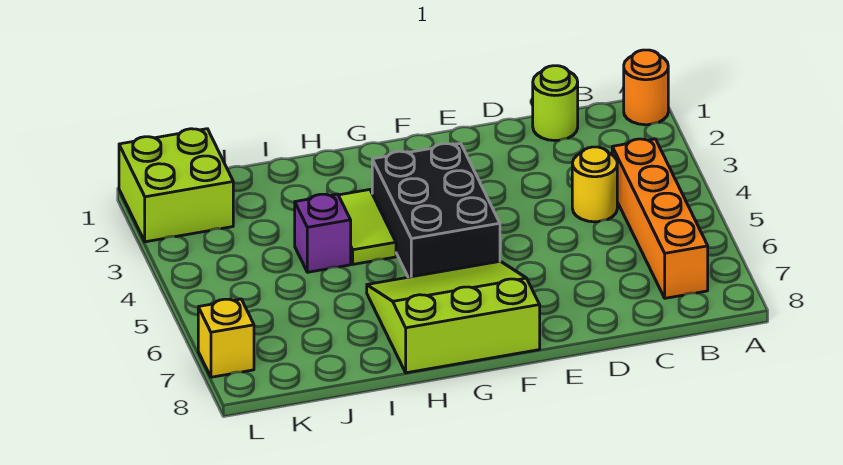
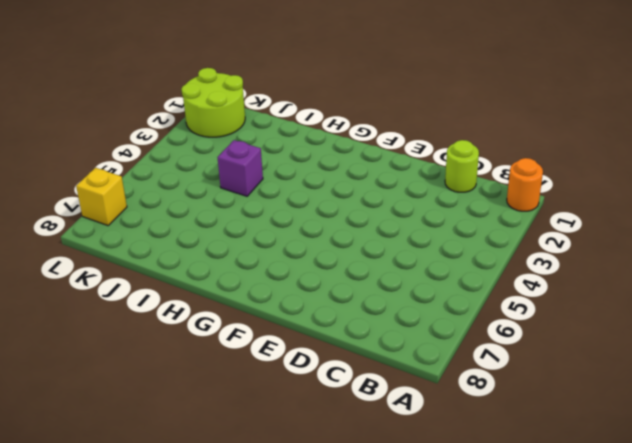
lime 2x2 round brick [181,68,245,137] -> lime 2x2 brick [119,129,233,242]
none -> orange 1x4 brick [612,139,708,298]
none -> yellow 1x1 round brick [572,147,617,222]

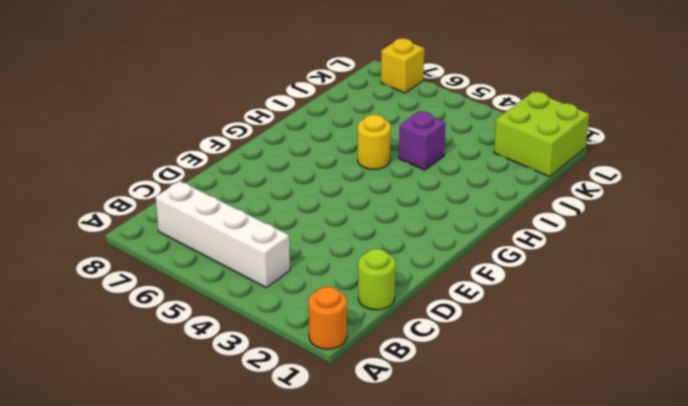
white 1x4 brick [156,181,290,288] -> orange 1x4 brick [612,139,708,298]
yellow 1x1 round brick [358,115,391,169] -> yellow 1x1 round brick moved to [572,147,617,222]
none -> black 2x3 brick [372,143,500,277]
none -> lime 3x3 slope [367,261,540,373]

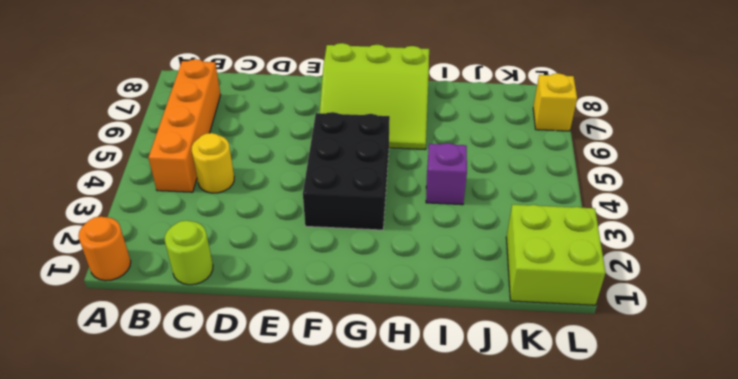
none -> lime 1x2 tile [339,190,396,264]

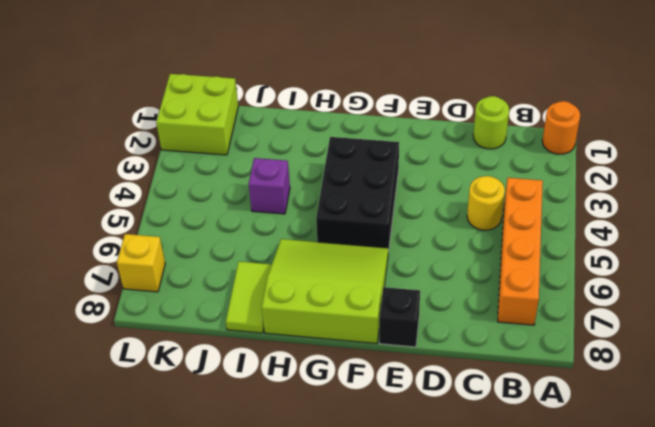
black 1x1 brick [379,287,420,347] -> none
lime 1x2 tile [226,262,272,333] -> lime 1x2 tile moved to [339,190,396,264]

